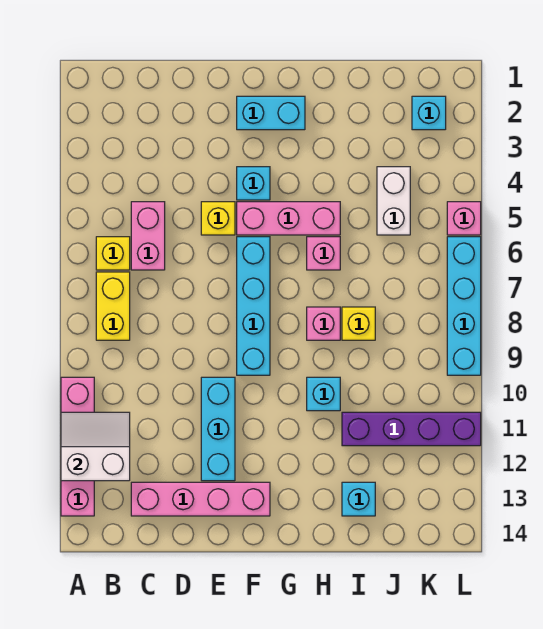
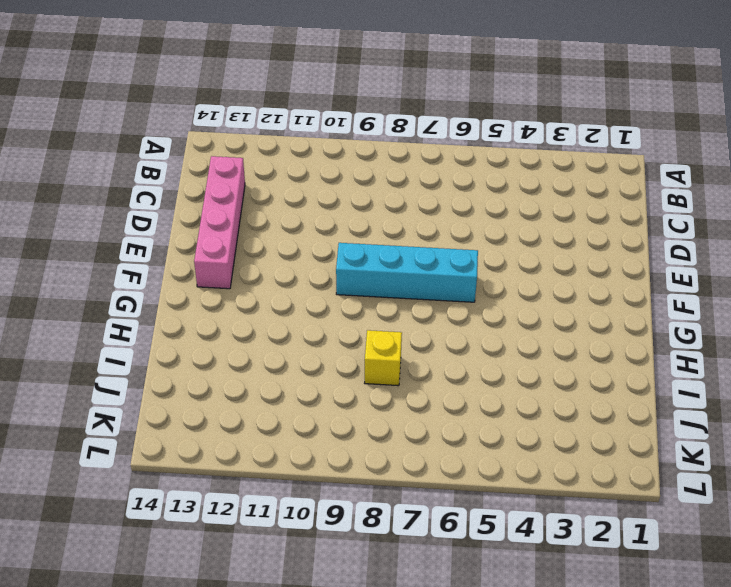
none -> pink 1x4 brick [61,377,94,516]
none -> yellow 1x1 brick [96,237,130,270]
none -> yellow 1x2 brick [96,272,130,340]

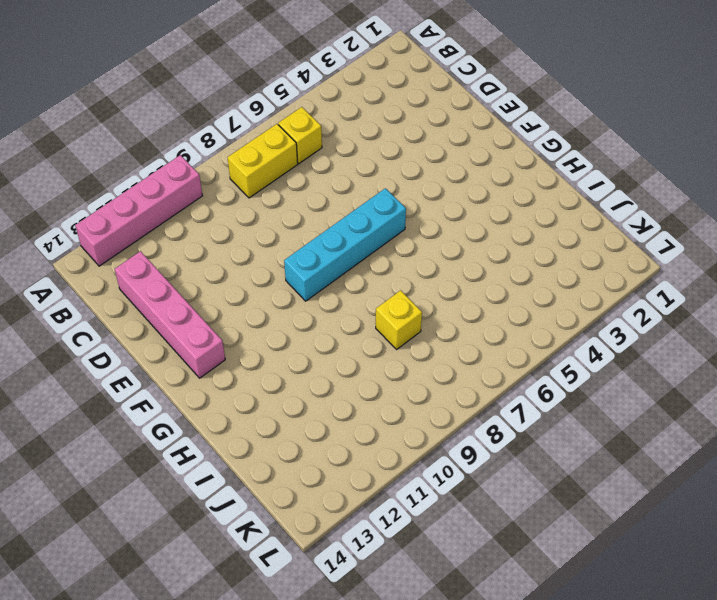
none -> pink 1x2 brick [131,202,165,270]
none -> yellow 1x1 brick [201,202,235,235]
none -> cyan 1x3 brick [201,377,235,481]

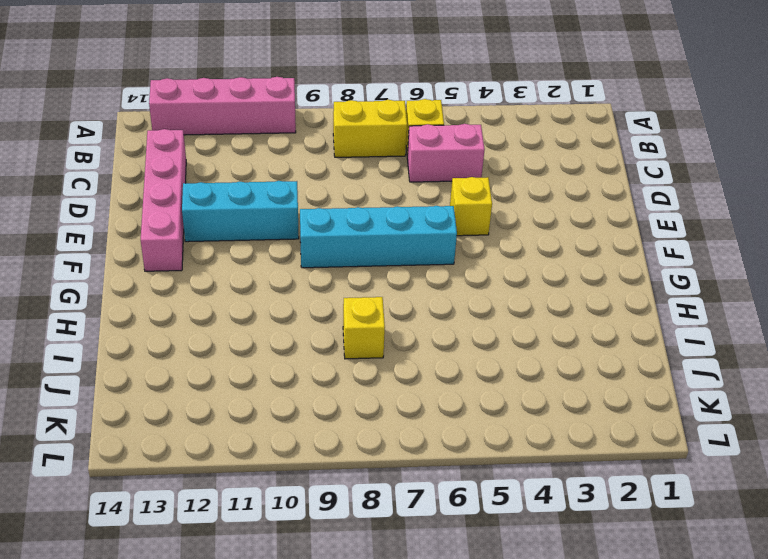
none -> cyan 1x2 brick [237,96,305,130]
none -> cyan 1x1 brick [237,167,270,200]
none -> pink 1x3 brick [237,202,340,235]

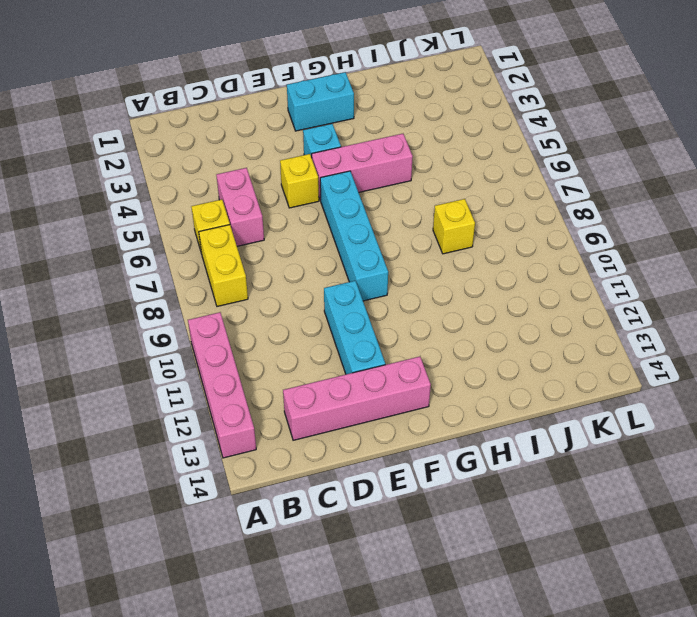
none -> pink 1x1 brick [307,237,340,270]
none -> pink 1x1 brick [307,307,340,340]
none -> cyan 1x1 brick [307,377,340,411]

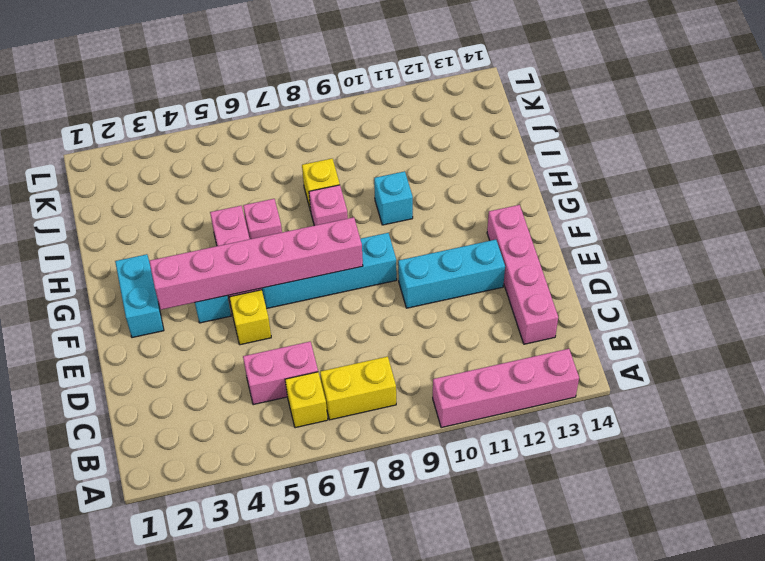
pink 1x6 brick [149,217,363,310] -> none
none -> purple 1x4 brick [342,412,481,446]
none -> cyan 1x1 brick [342,482,375,516]
none -> white 1x2 brick [377,167,410,235]

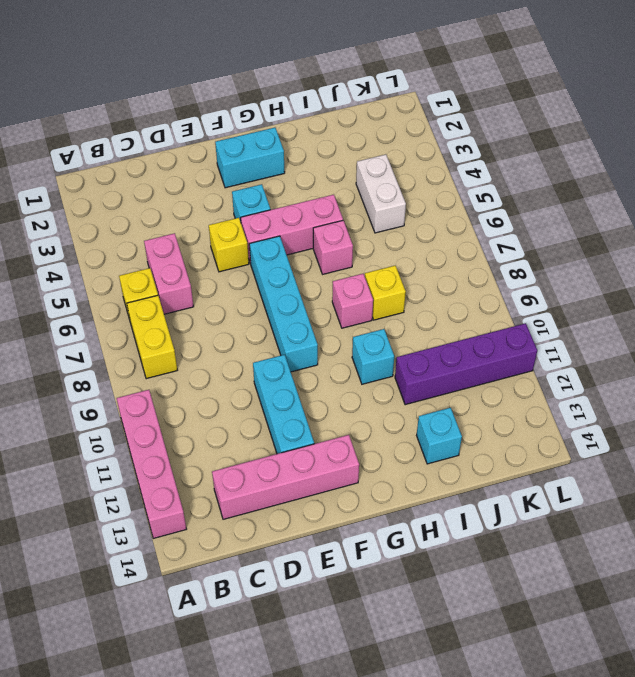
none -> cyan 1x1 brick [412,96,446,130]
none -> pink 1x1 brick [447,202,481,235]
none -> cyan 1x4 brick [447,237,481,375]

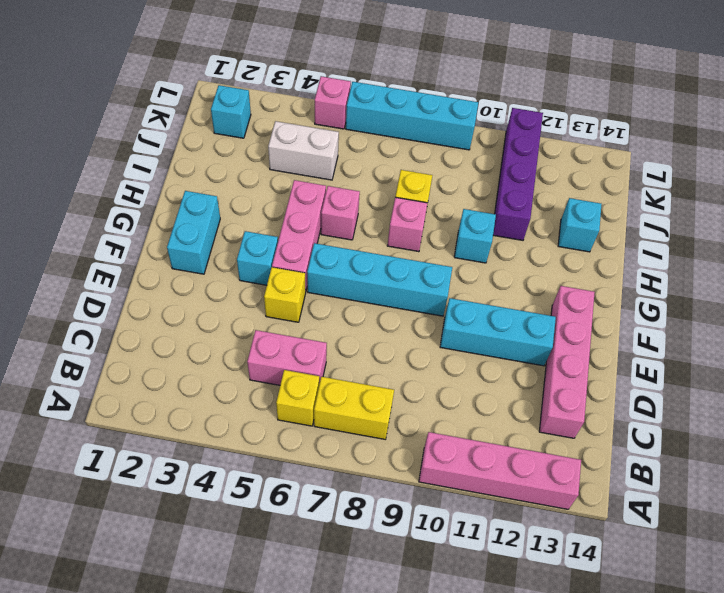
none -> white 2x2 slope [61,412,130,481]

